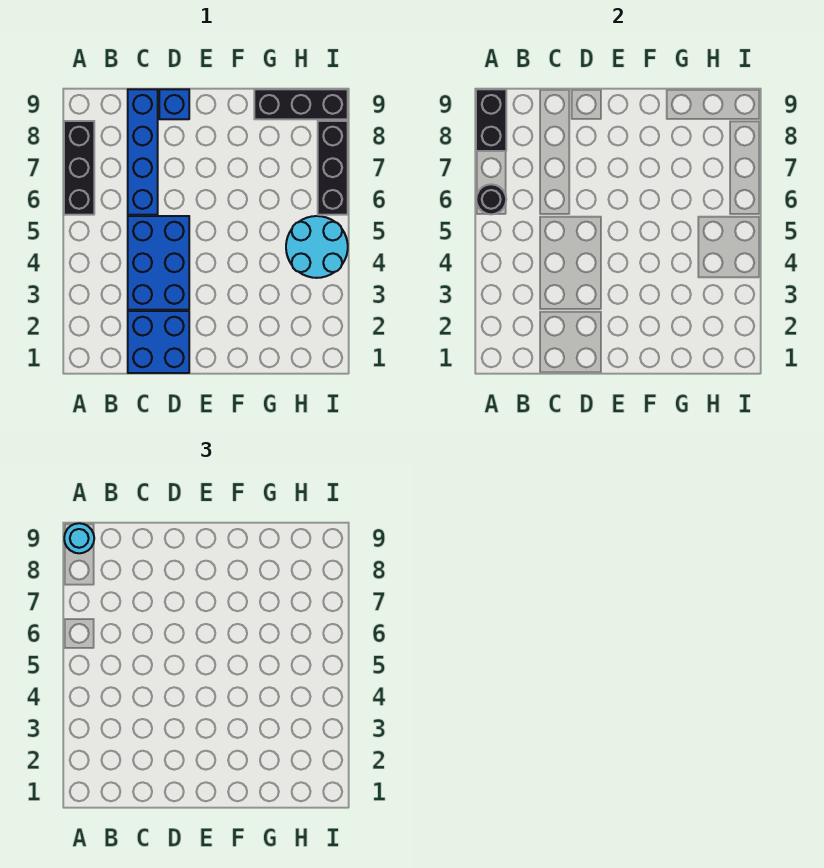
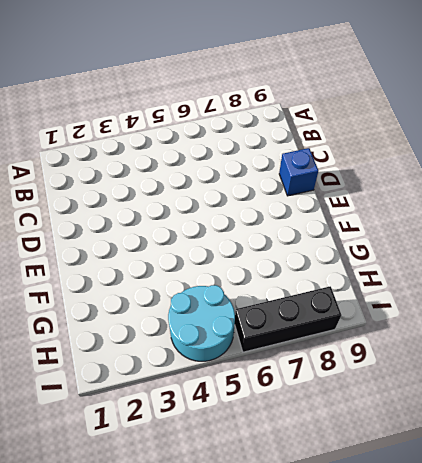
none -> black 1x3 brick [64,121,94,215]
none -> blue 2x2 brick [128,311,189,373]

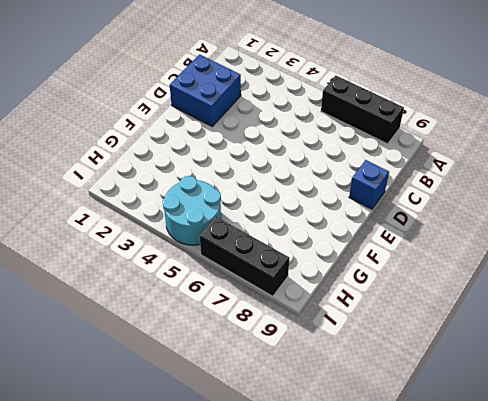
none -> blue 2x3 brick [128,216,189,310]
none -> blue 1x4 brick [128,89,158,215]

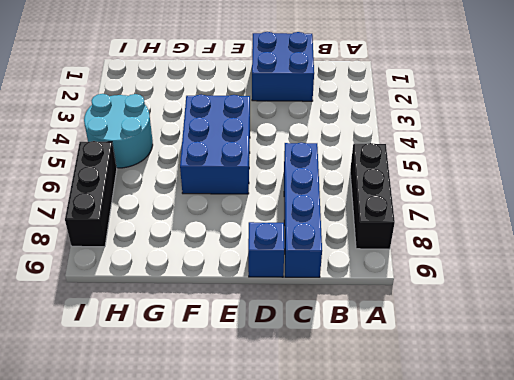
blue 2x3 brick [180,95,250,194] -> blue 2x3 brick moved to [128,216,189,310]
none -> black 1x3 brick [254,89,348,119]
none -> black 1x1 round brick [476,184,506,214]

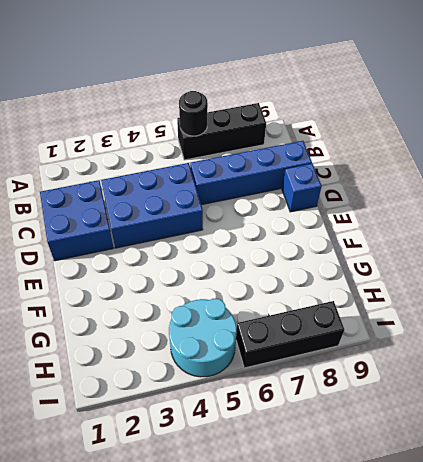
none -> black 1x3 brick [254,89,348,119]
none -> black 1x2 brick [476,89,506,151]

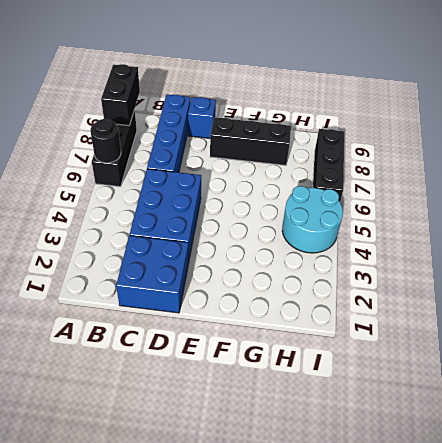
black 1x3 brick [210,117,291,165] -> black 1x3 brick moved to [254,89,348,119]
none -> cyan 1x1 round brick [64,523,94,553]

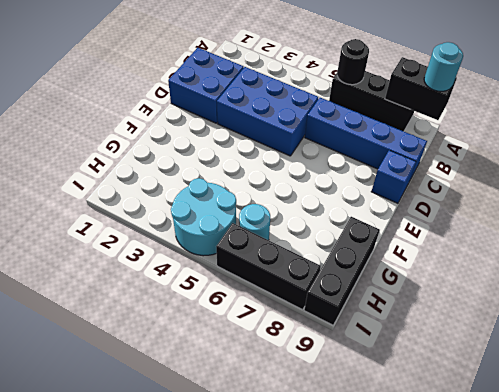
cyan 1x1 round brick [239,204,270,240] -> none

